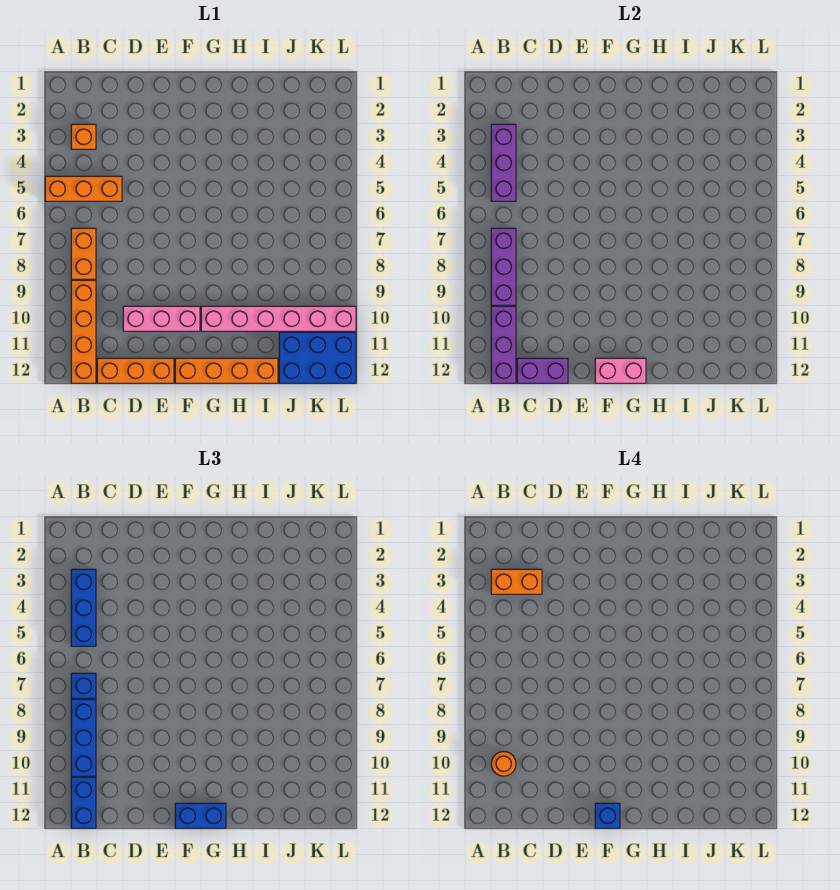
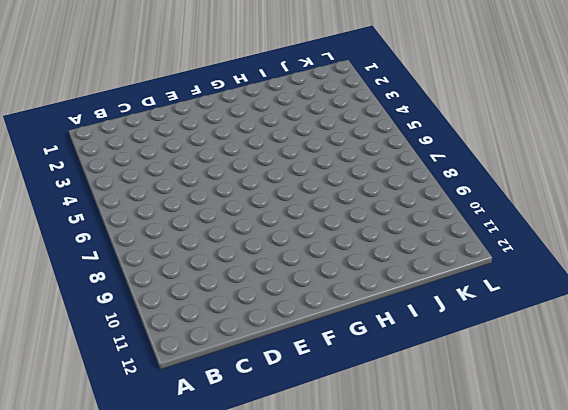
none -> orange 1x3 brick [45,176,122,201]
none -> orange 1x1 brick [71,124,96,149]
none -> orange 1x2 brick [71,228,96,279]

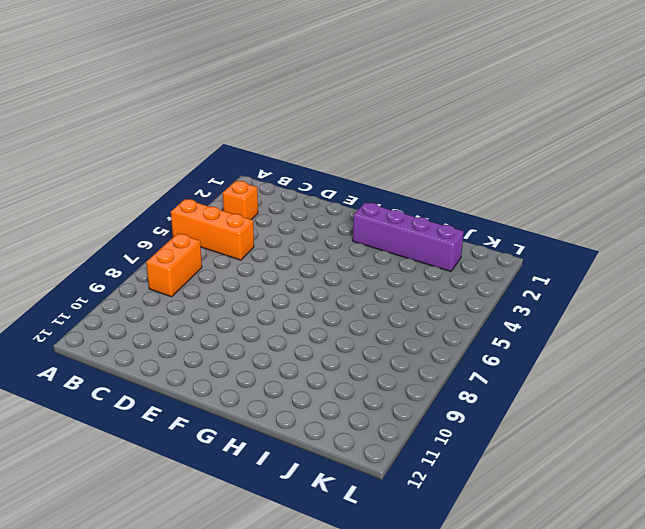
purple 1x4 brick [353,203,464,272] -> none
none -> orange 1x4 brick [71,280,96,383]
none -> orange 1x3 brick [97,358,174,383]
none -> pink 1x3 brick [123,306,200,331]

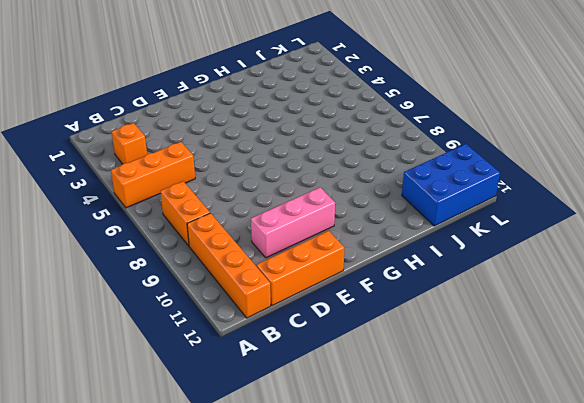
none -> orange 1x4 brick [175,358,278,383]
none -> pink 1x6 brick [201,306,356,331]
none -> purple 1x3 brick [491,124,516,201]

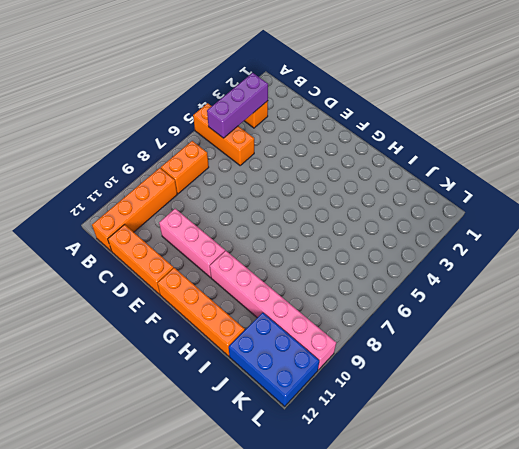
none -> purple 1x3 brick [491,228,516,305]
none -> purple 1x3 brick [491,306,516,383]
none -> purple 1x2 brick [517,358,568,383]

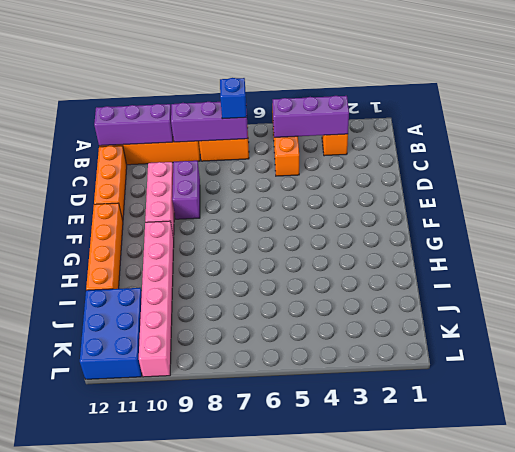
purple 1x2 brick [172,161,200,219] -> purple 1x2 brick moved to [517,358,568,383]
none -> pink 1x2 brick [595,358,646,383]
none -> blue 1x3 brick [71,569,96,646]
none -> blue 1x3 brick [71,699,96,776]

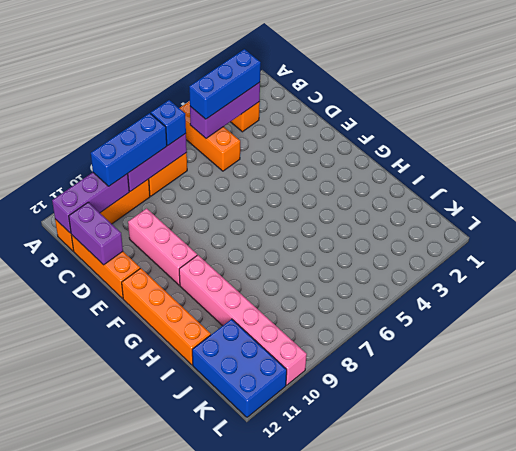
none -> pink 1x2 brick [595,358,646,383]
none -> blue 1x2 brick [71,777,96,828]
none -> blue 1x2 brick [175,803,226,828]

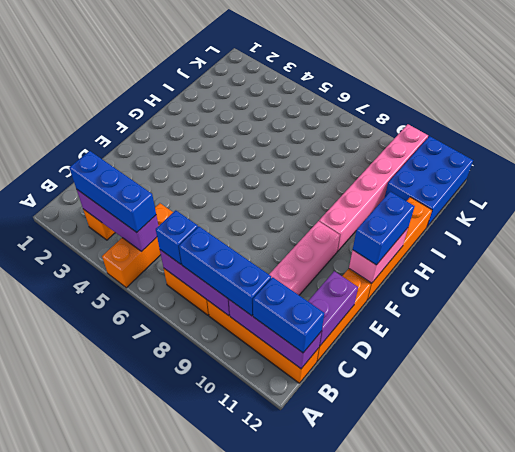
none -> orange 1x2 brick [491,569,542,594]
none -> orange 1x1 round brick [491,751,516,776]
none -> blue 1x1 brick [595,803,620,828]

